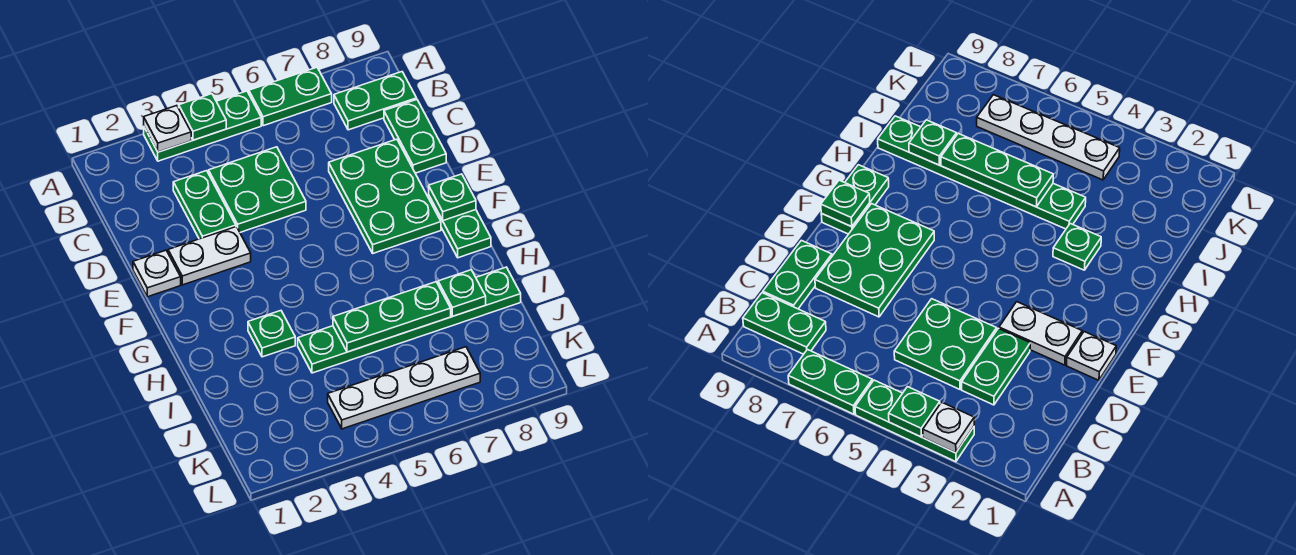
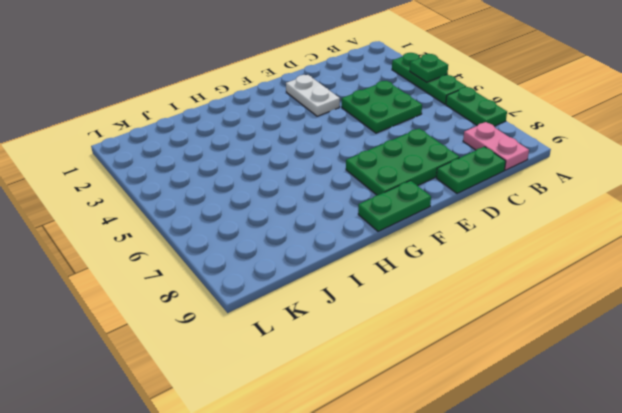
pink 1x2 plate [463,122,529,170] -> green 1x2 plate [334,72,417,130]
none -> green 1x2 plate [173,171,236,239]
none -> white 1x1 plate [133,250,181,297]
none -> green 1x1 plate [248,311,295,357]

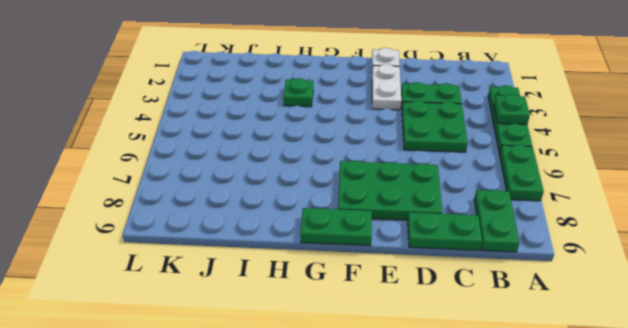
none -> green 1x6 plate [298,267,521,373]
none -> white 1x4 plate [328,347,480,429]
none -> white 1x1 plate [144,106,191,152]

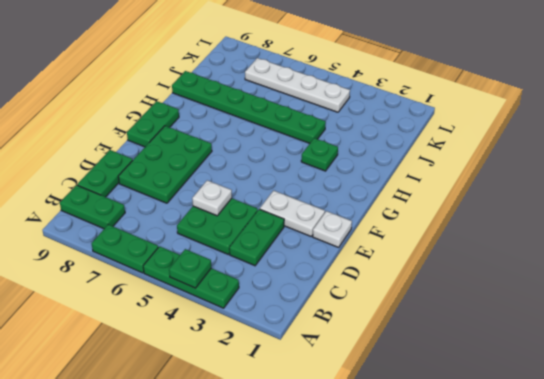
white 1x1 plate [192,180,232,216] -> white 1x1 plate moved to [144,106,191,152]
none -> green 1x1 plate [429,174,476,221]
none -> green 1x3 plate [333,282,451,352]
none -> green 1x1 plate [438,270,486,316]

